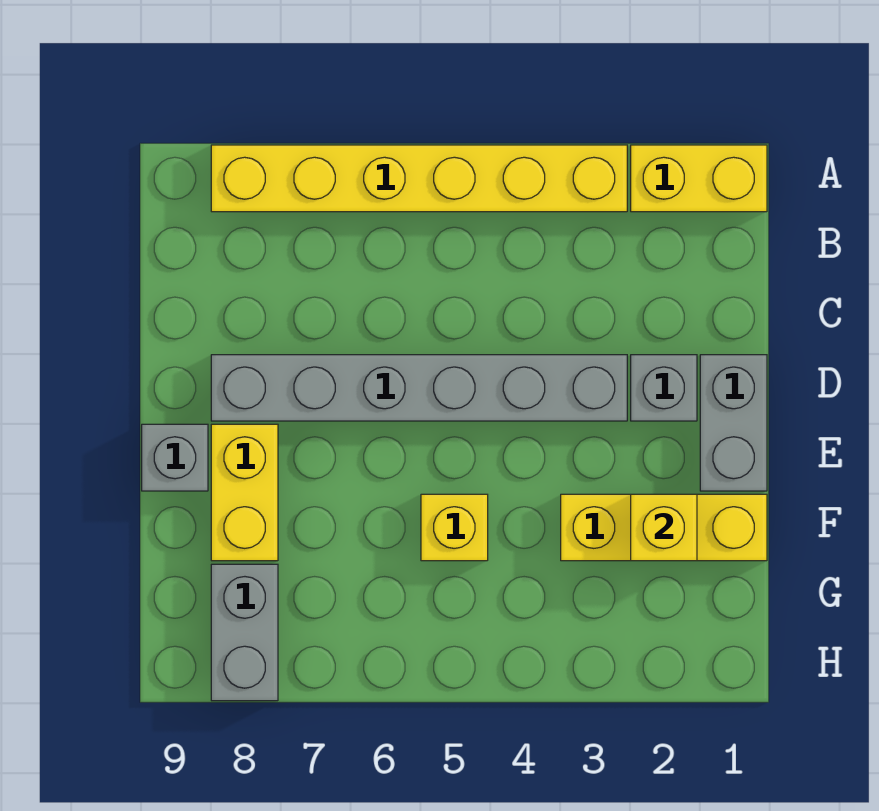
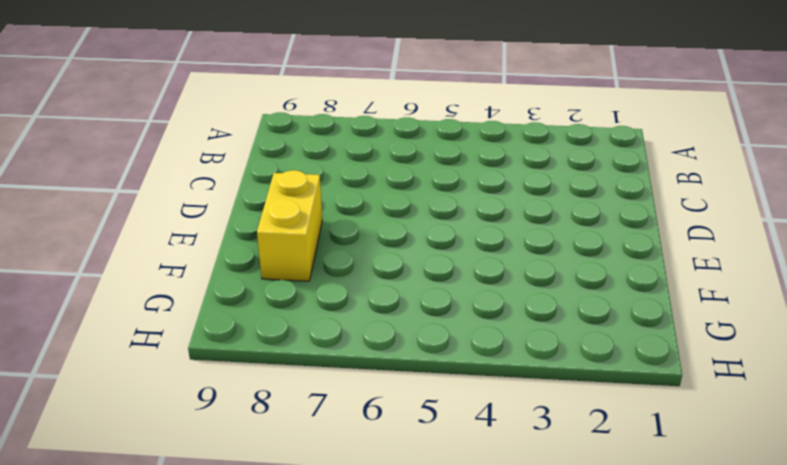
none -> yellow 1x2 brick [631,145,767,212]
none -> yellow 1x6 brick [211,145,627,212]

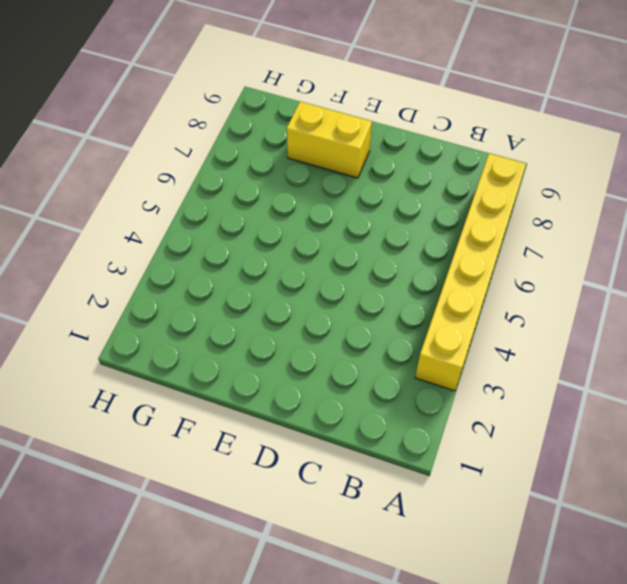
none -> yellow 1x2 brick [631,145,767,212]
none -> grey 1x2 brick [700,355,767,491]

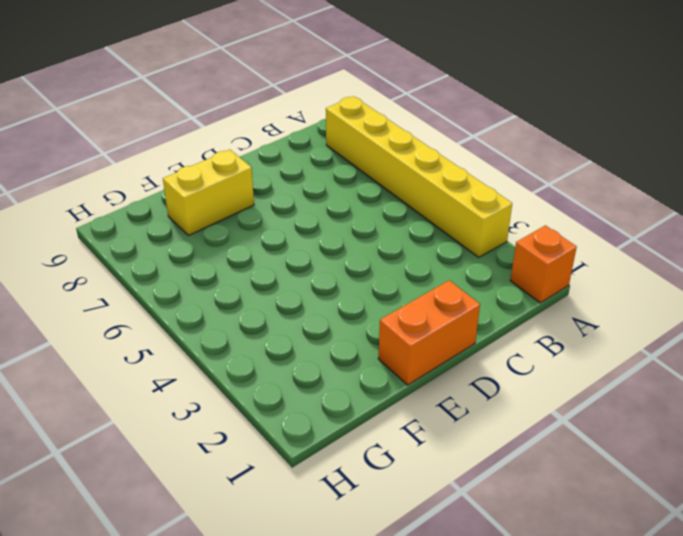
orange 1x1 brick [510,225,577,303] -> yellow 1x2 brick [631,145,767,212]
orange 1x2 brick [378,280,480,385] -> grey 1x2 brick [700,355,767,491]
none -> grey 1x1 brick [631,355,697,421]
none -> grey 1x6 brick [211,355,627,421]

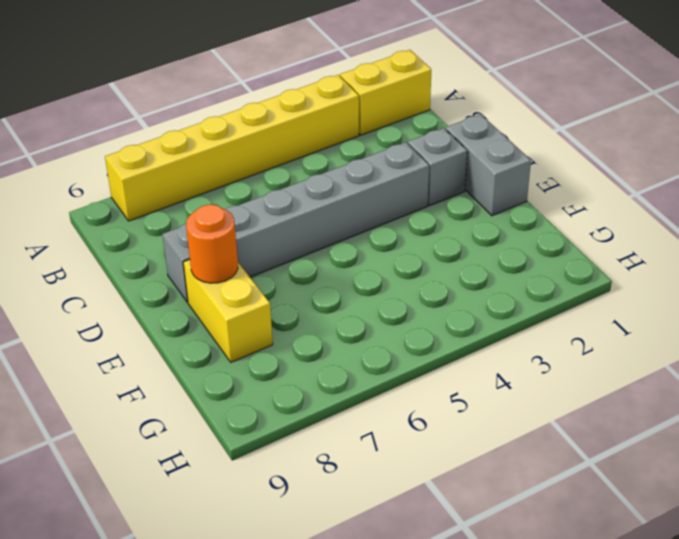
orange 1x1 round brick [186,204,238,283] -> none
none -> grey 1x1 brick [142,424,208,491]
none -> yellow 1x3 brick [561,494,767,561]

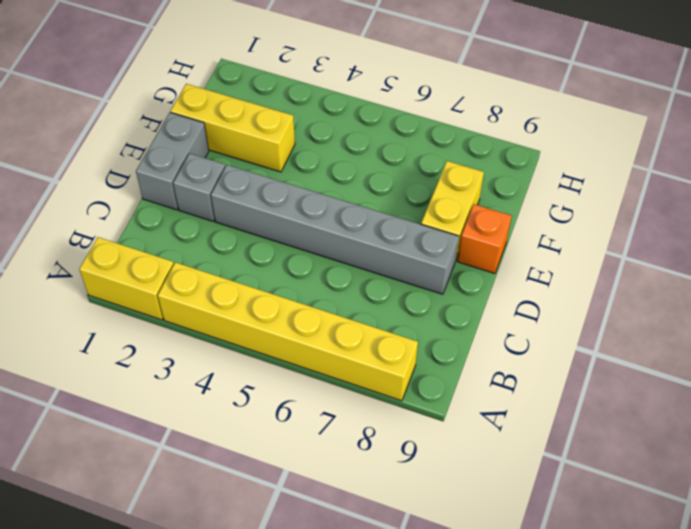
orange 1x1 brick [458,204,512,273] -> grey 1x1 brick [142,424,208,491]
none -> yellow 1x1 brick [421,494,488,561]
none -> grey 1x2 brick [211,564,278,701]

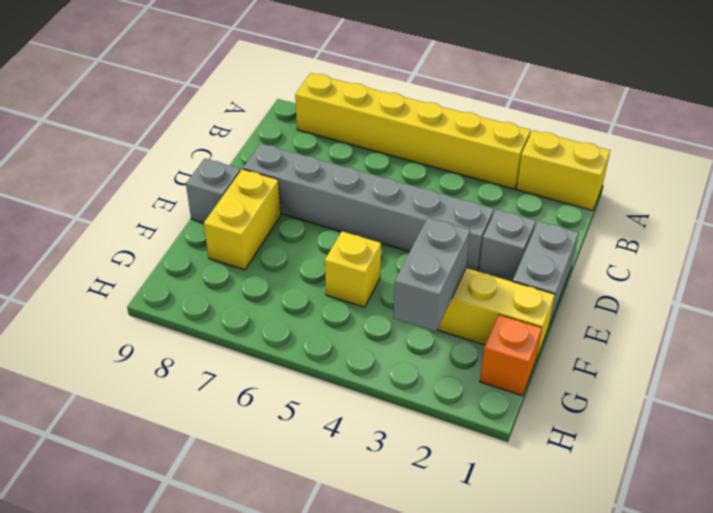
grey 1x2 brick [393,218,470,332] -> grey 1x2 brick moved to [211,564,278,701]
orange 1x1 brick [480,315,542,396] -> none
none -> yellow 1x1 brick [631,494,697,561]

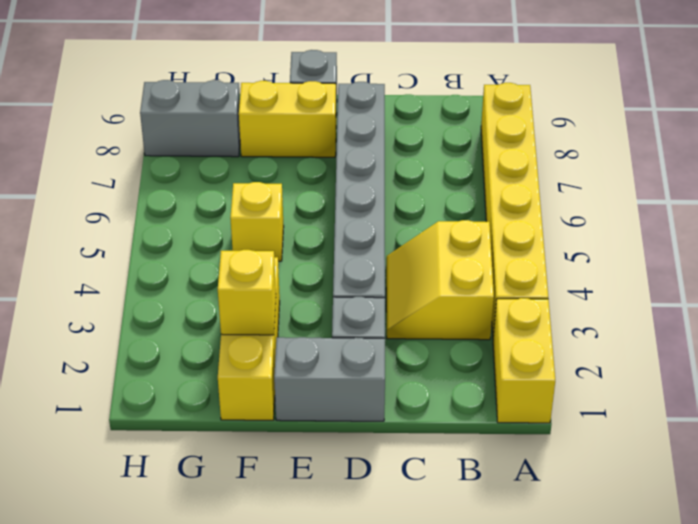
yellow 2x2 slope [386,220,494,340] -> none

